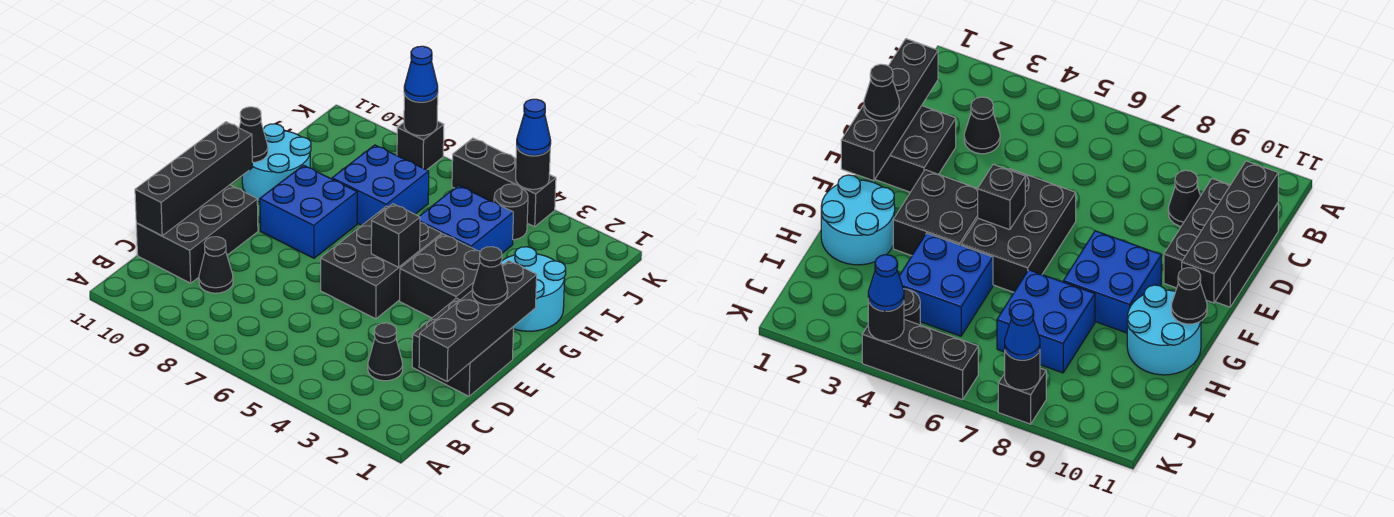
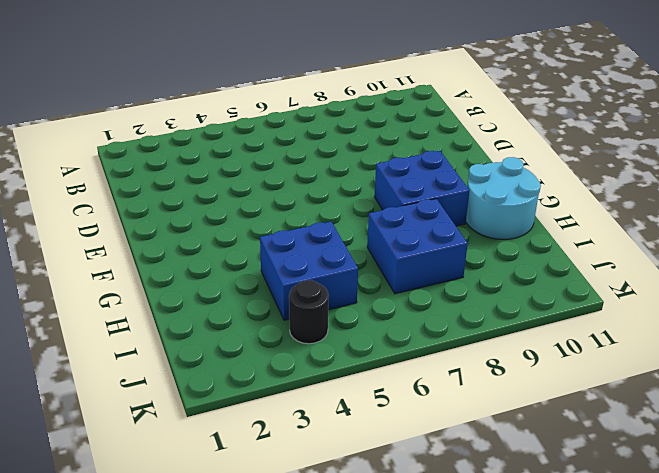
none -> black 1x1 cone [368,323,403,381]
none -> black 1x1 cone [199,237,233,293]
none -> black 2x3 brick [136,185,258,283]

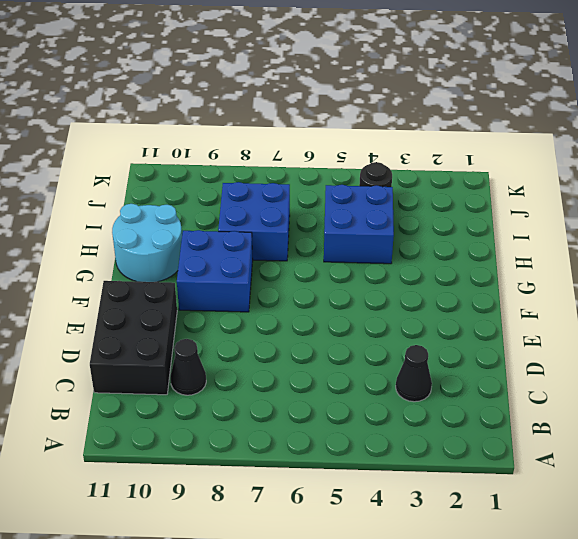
none -> black 2x2 brick [412,298,513,396]
none -> black 2x3 brick [321,206,442,319]
none -> black 2x2 brick [400,234,480,318]

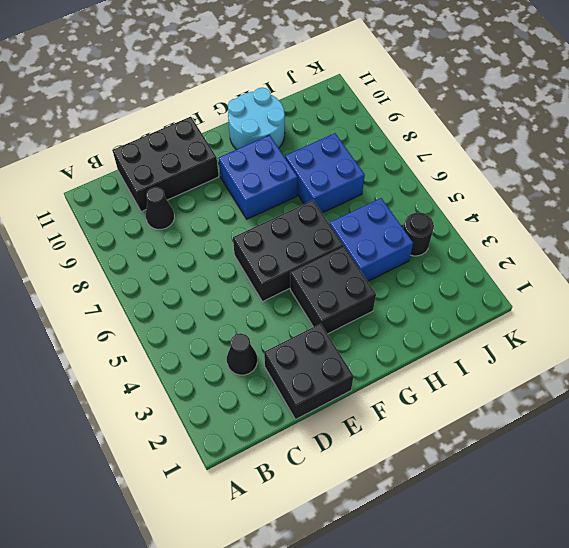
none -> cyan 2x2 round brick [501,247,566,331]
none -> black 1x3 brick [452,138,556,227]
none -> black 1x1 brick [397,121,444,170]

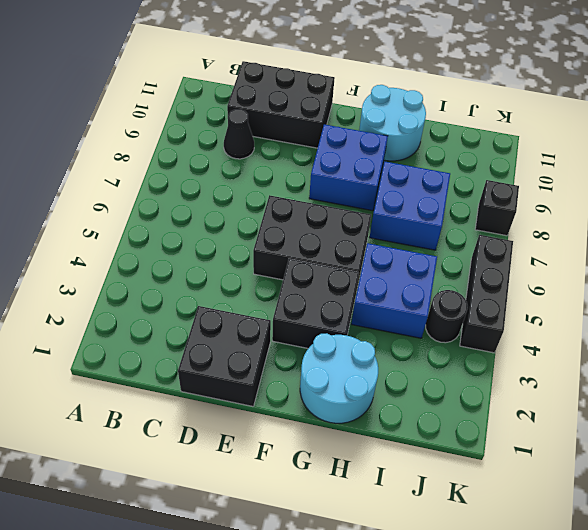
none -> black 1x1 cone [368,323,403,381]
none -> black 1x4 brick [419,261,537,381]
none -> black 1x4 brick [135,122,253,236]

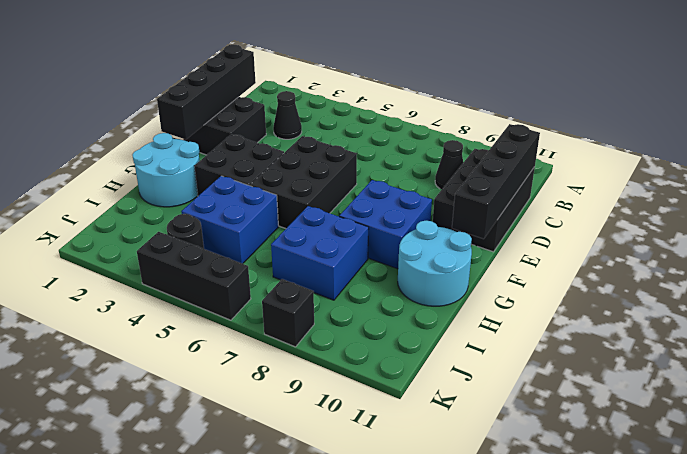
none -> black 1x1 brick [371,204,420,267]
none -> black 1x1 cone [239,107,268,162]
none -> black 1x1 round brick [516,147,550,189]

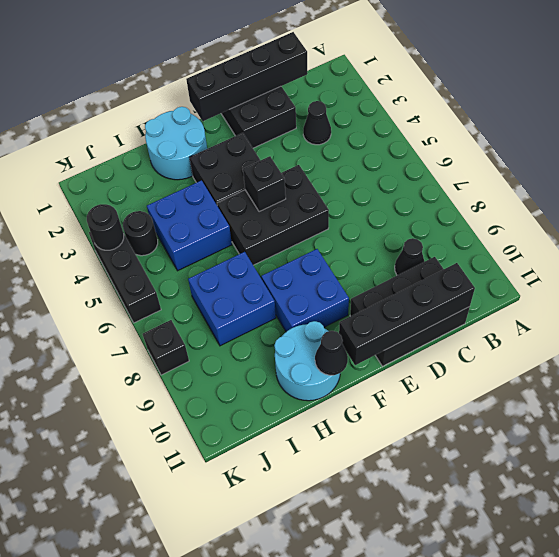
none -> black 1x1 round brick [404,93,438,136]
none -> black 1x1 cone [472,247,508,305]
none -> blue 1x1 cone [517,99,551,156]

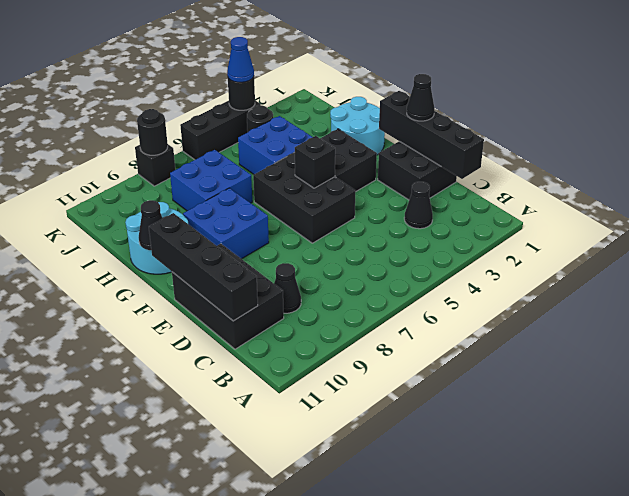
none -> blue 1x1 cone [404,46,438,102]

